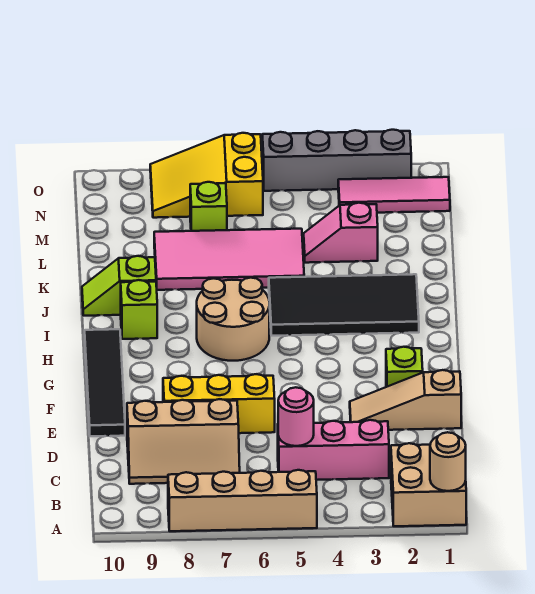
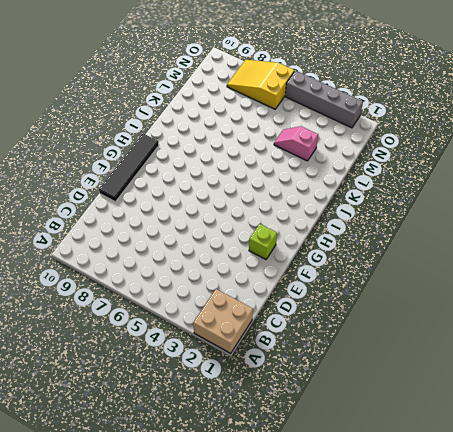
none -> tan 1x4 brick [168,470,317,531]
none -> pink 1x3 brick [278,420,389,480]
none -> tan 2x3 slope [127,399,240,484]

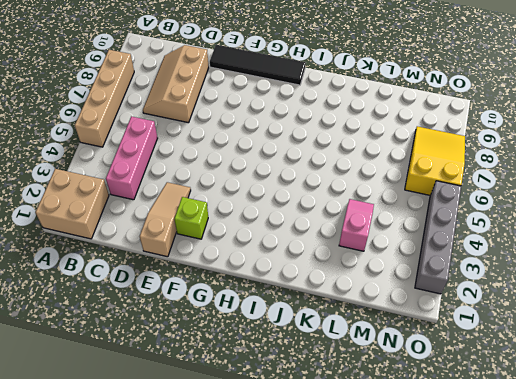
none -> yellow 1x3 brick [163,374,275,433]
none -> tan 2x2 round brick [197,278,269,361]
none -> black 2x4 tile [269,274,419,336]

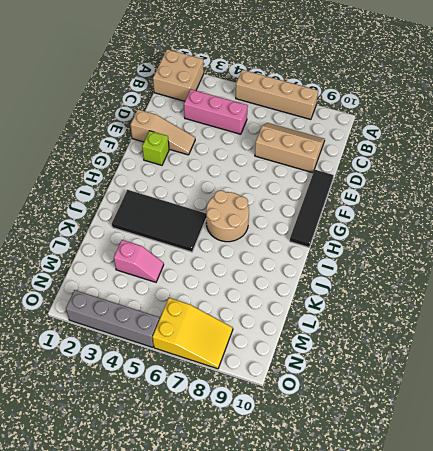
none -> yellow 1x3 brick [163,374,275,433]
none -> lime 1x1 brick [121,280,157,339]
none -> lime 1x2 slope [82,256,156,316]

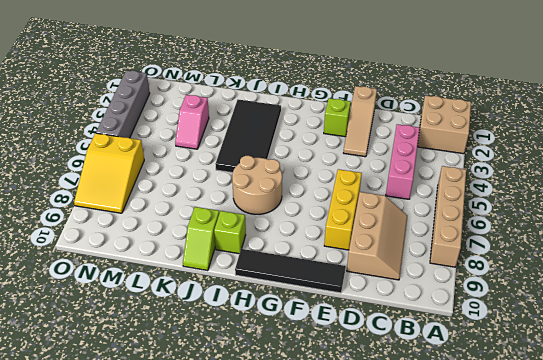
none -> pink 2x4 tile [154,229,304,290]
none -> lime 1x1 brick [190,182,227,231]
none -> pink 1x3 tile [338,177,450,213]

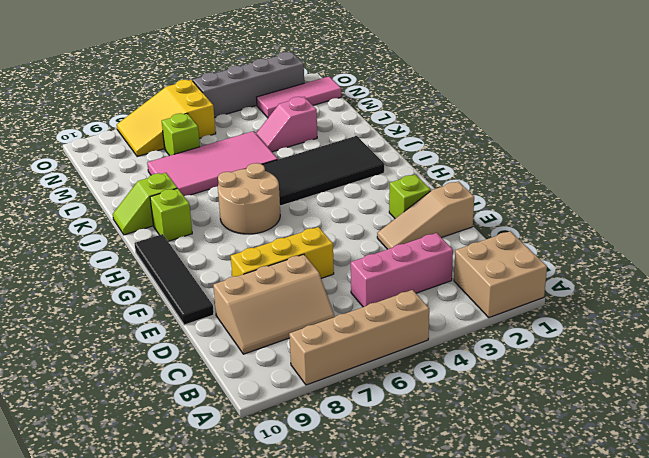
none -> tan 1x1 round brick [430,432,466,491]
none -> pink 1x1 round brick [278,387,314,446]

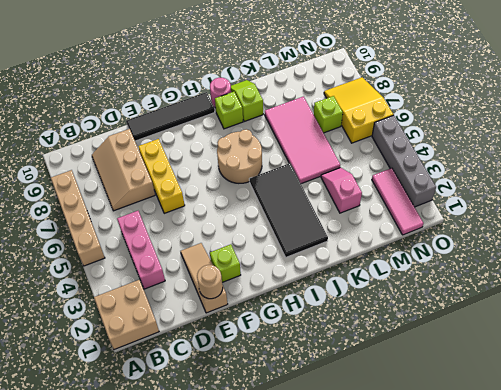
tan 1x1 round brick [197,265,223,299] -> tan 1x1 round brick moved to [430,432,466,491]
pink 1x1 round brick [210,78,231,108] -> pink 1x1 round brick moved to [278,387,314,446]

